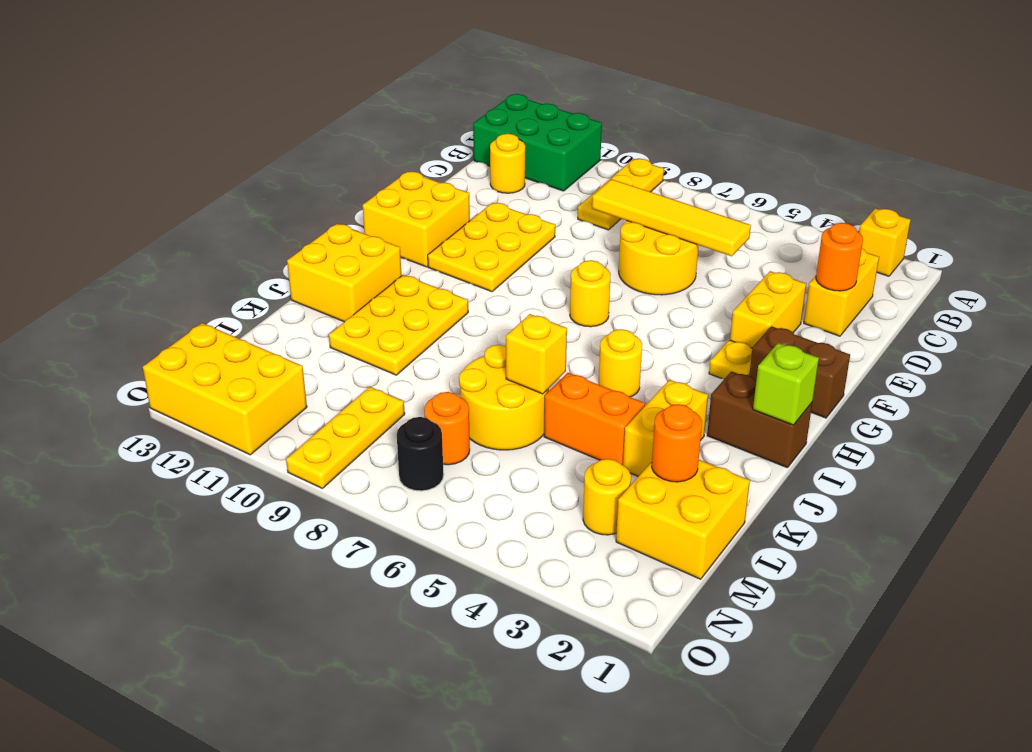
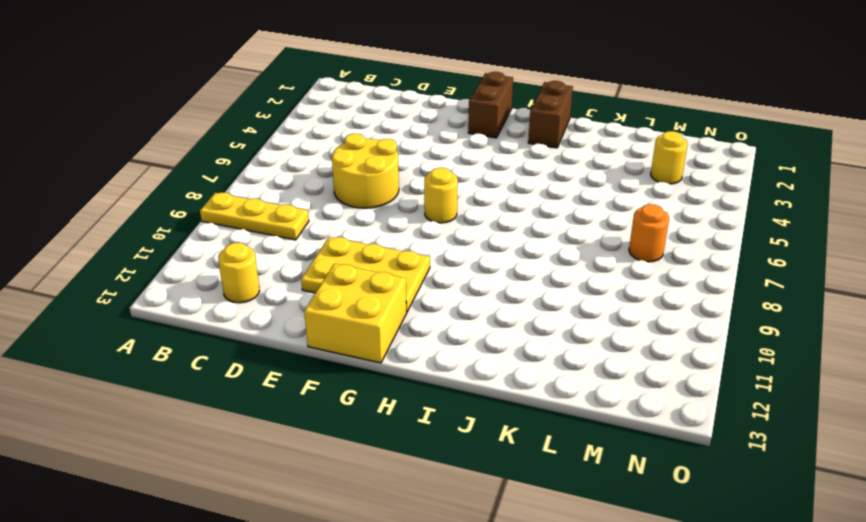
none -> yellow 1x1 brick [859,208,911,276]
none -> green 2x3 brick [473,94,602,191]
none -> yellow 1x2 brick [804,249,879,336]
none -> yellow 1x2 brick [730,271,806,348]

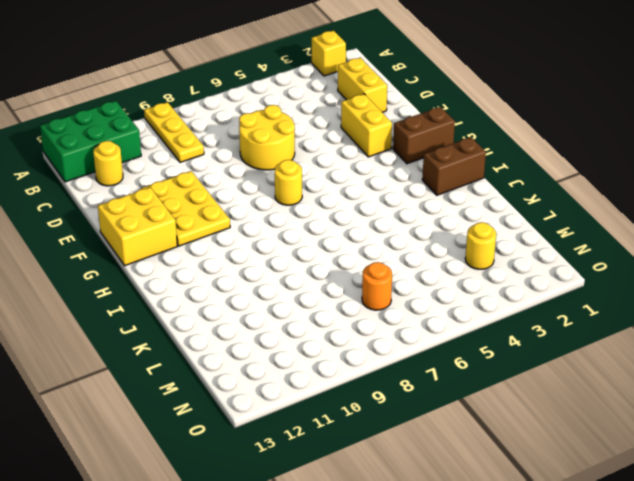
none -> yellow 1x1 plate [709,340,752,379]
none -> yellow 1x1 round brick [599,329,642,397]
none -> yellow 2x3 plate [329,275,468,375]
none -> yellow 2x2 brick [287,224,402,322]

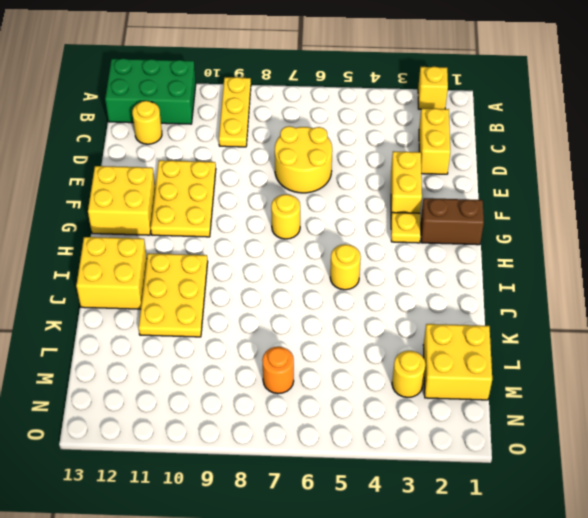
none -> brown 1x2 brick [707,371,812,468]
none -> yellow 1x2 brick [623,380,708,476]
none -> orange 1x2 brick [544,373,645,465]
none -> yellow 2x2 round brick [459,345,549,450]

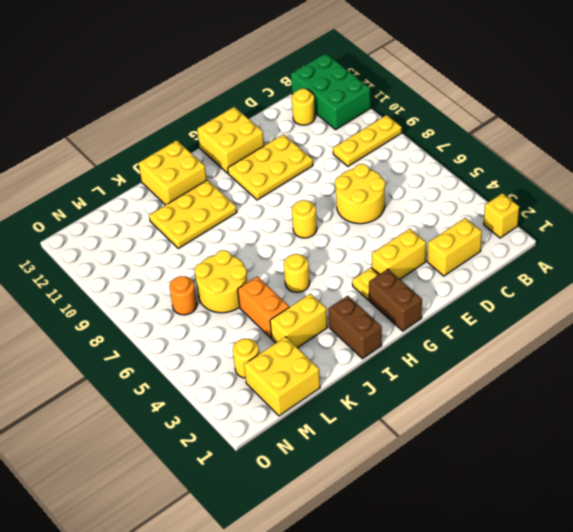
none -> yellow 1x3 plate [286,387,405,488]
none -> black 1x1 round brick [397,417,444,491]
none -> yellow 2x3 brick [143,323,307,455]
none -> orange 1x1 round brick [816,223,863,291]

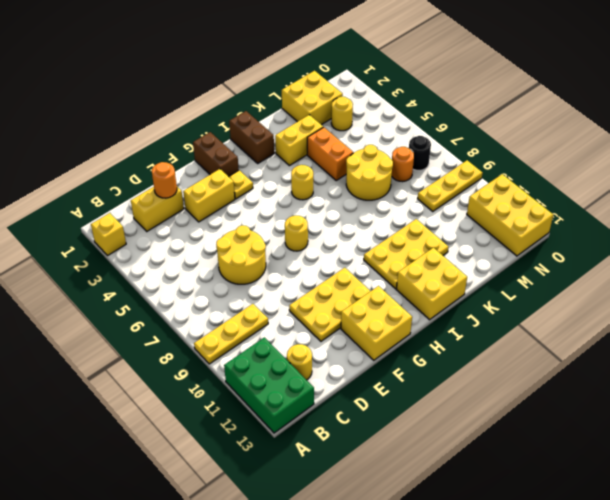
none -> yellow 1x4 tile [592,179,751,256]
none -> lime 1x1 brick [753,343,819,425]
none -> yellow 1x1 brick [506,314,567,394]
none -> orange 1x1 round brick [652,404,702,482]

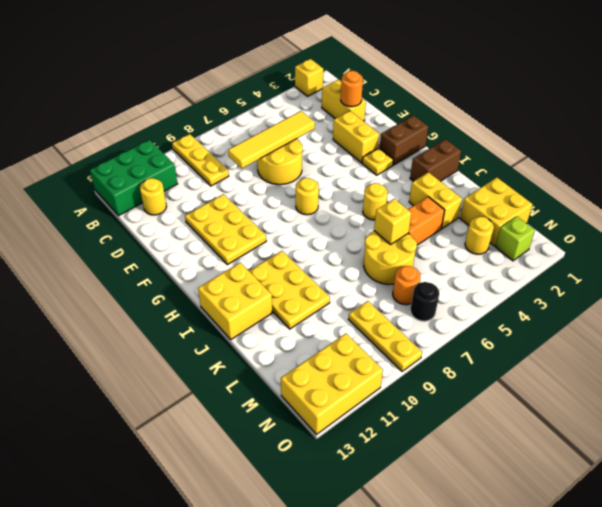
lime 1x1 brick [495,216,535,261] -> lime 1x1 brick moved to [753,343,819,425]
none -> yellow 2x2 brick [363,172,470,267]
none -> orange 1x1 round brick [652,404,702,482]

